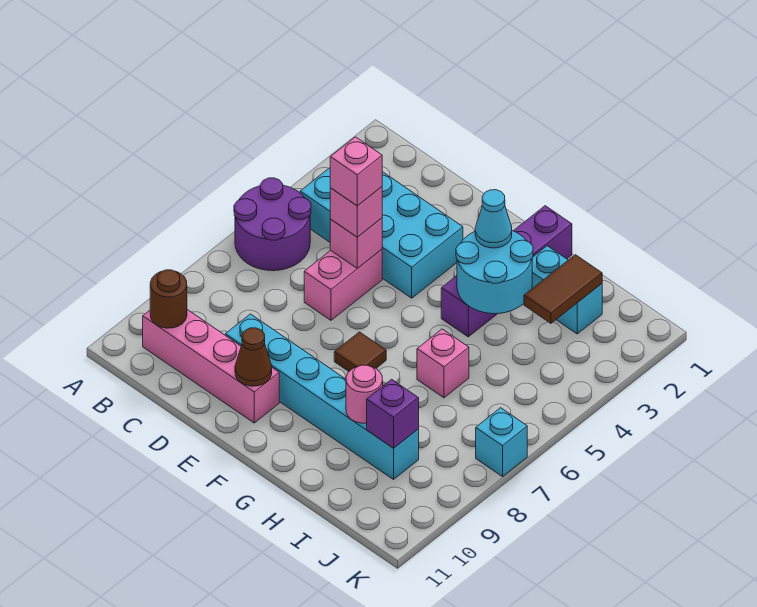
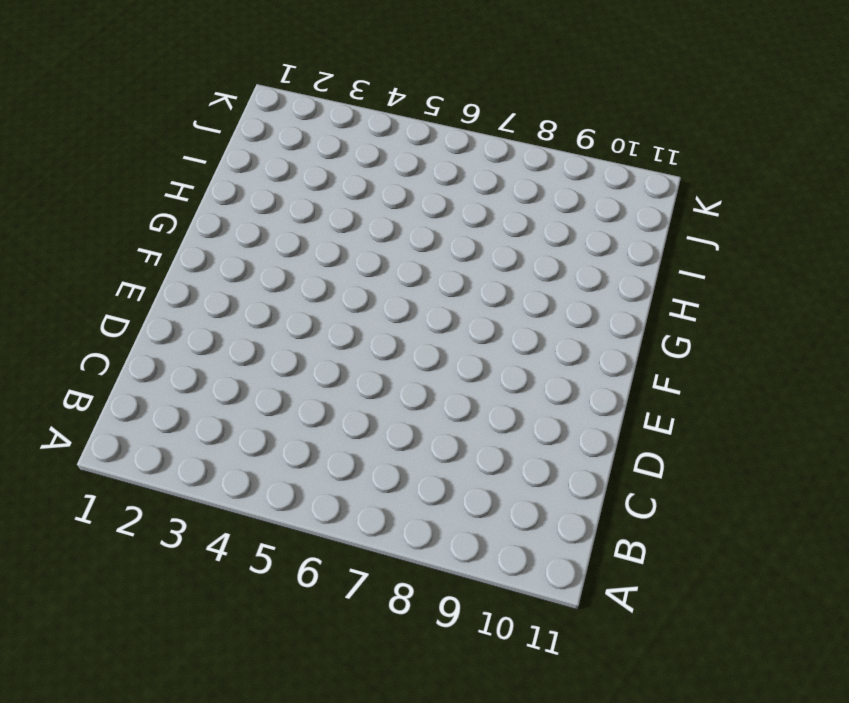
none -> purple 2x2 round brick [234,178,311,271]
none -> cyan 2x4 brick [300,168,463,298]
none -> pink 1x4 brick [143,310,279,423]

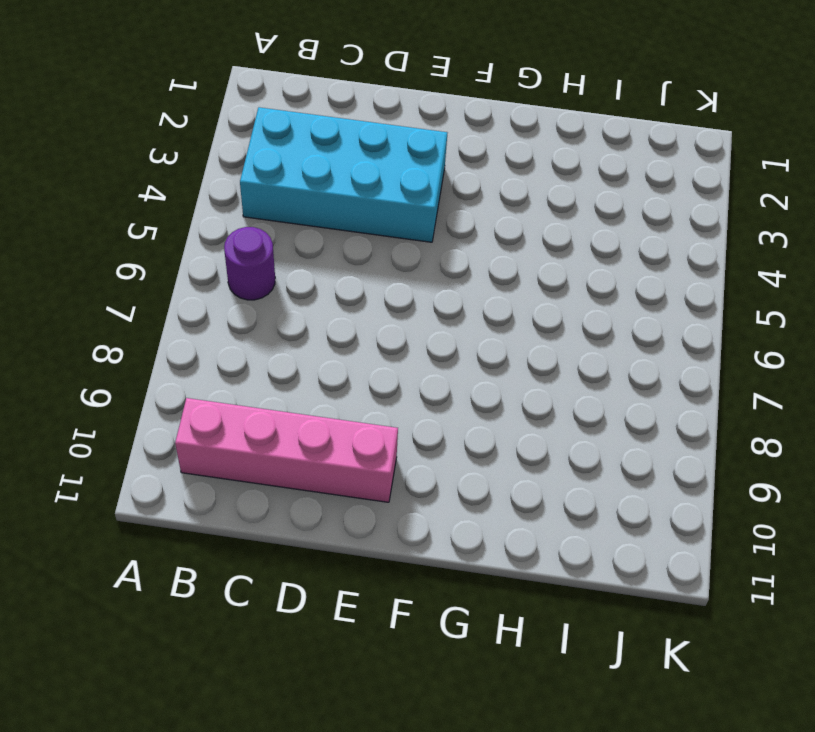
purple 1x1 round brick [224,227,275,300] -> purple 2x2 round brick [234,178,311,271]
none -> pink 1x2 brick [304,250,382,320]
none -> cyan 1x6 brick [225,314,419,479]
none -> brown 1x1 tile [334,332,386,371]

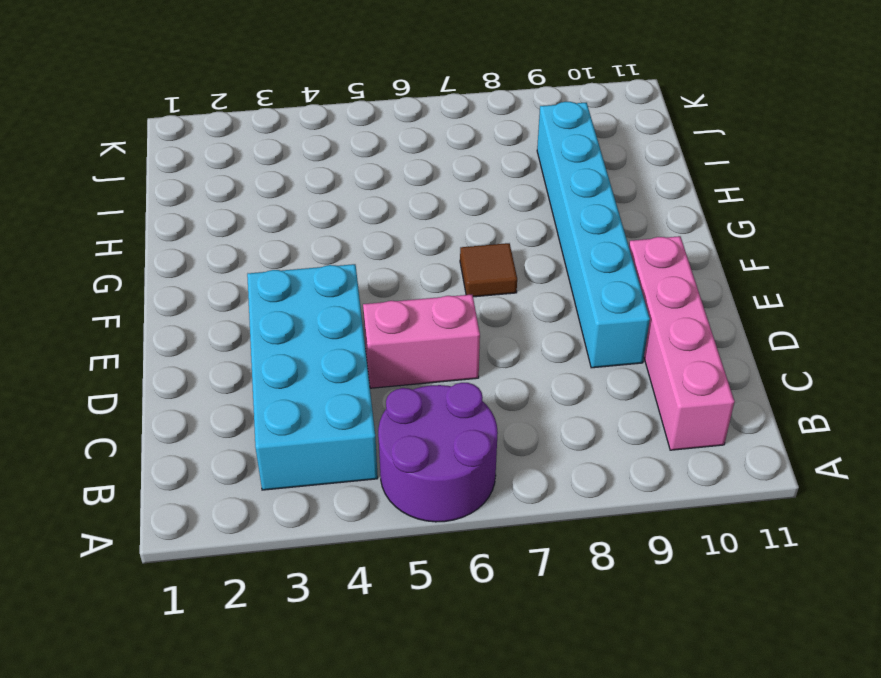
none -> purple 1x4 brick [441,206,572,337]
none -> cyan 1x2 brick [532,246,602,334]
none -> pink 1x1 brick [417,329,469,398]

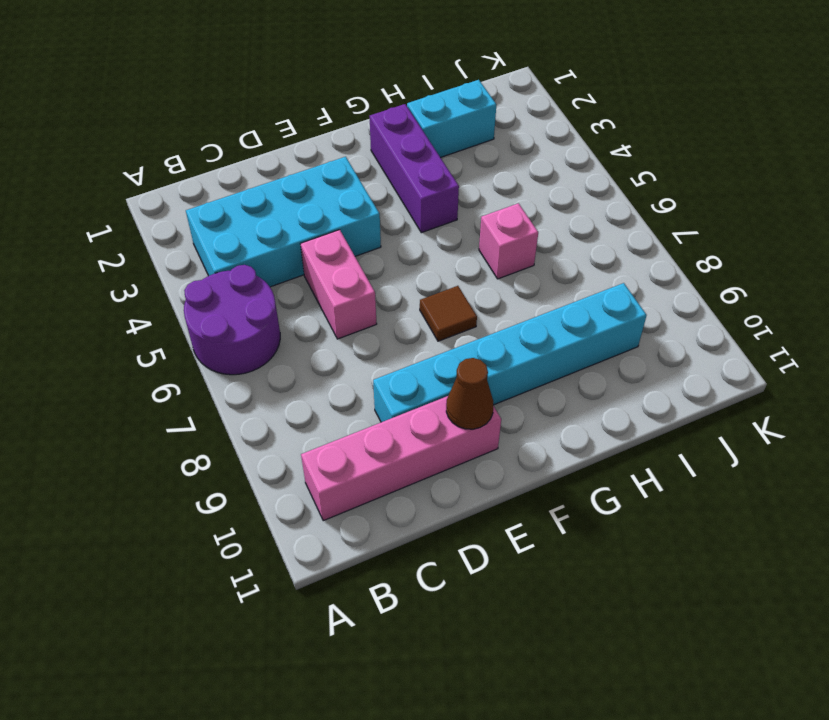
purple 1x3 brick [370,104,459,233] -> purple 1x4 brick [441,206,572,337]
none -> cyan 1x1 brick [476,408,527,477]
none -> brown 1x1 round brick [150,270,187,328]
none -> pink 1x1 brick [330,218,382,268]

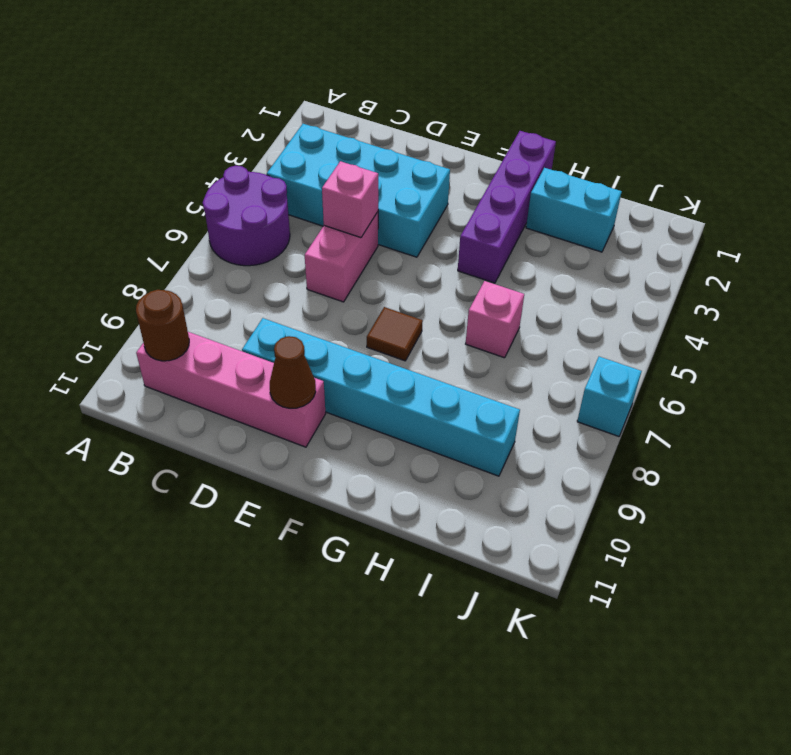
none -> cyan 2x2 round brick [456,231,533,314]
none -> pink 1x1 round brick [346,365,383,423]
none -> brown 1x2 tile [524,255,602,323]

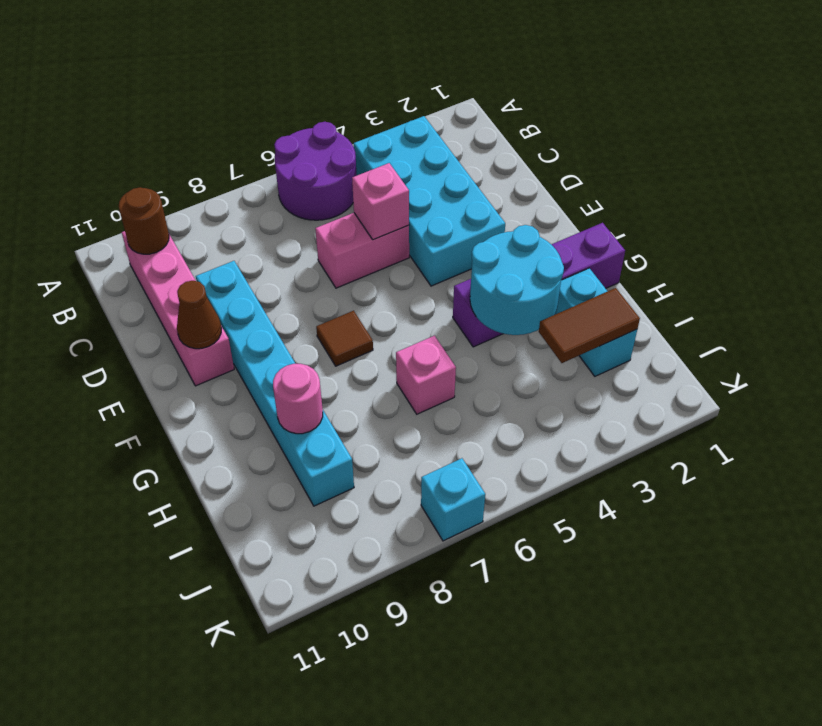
none -> purple 1x1 brick [367,379,419,448]
none -> pink 1x1 brick [330,187,382,237]
none -> cyan 1x1 cone [475,190,512,248]

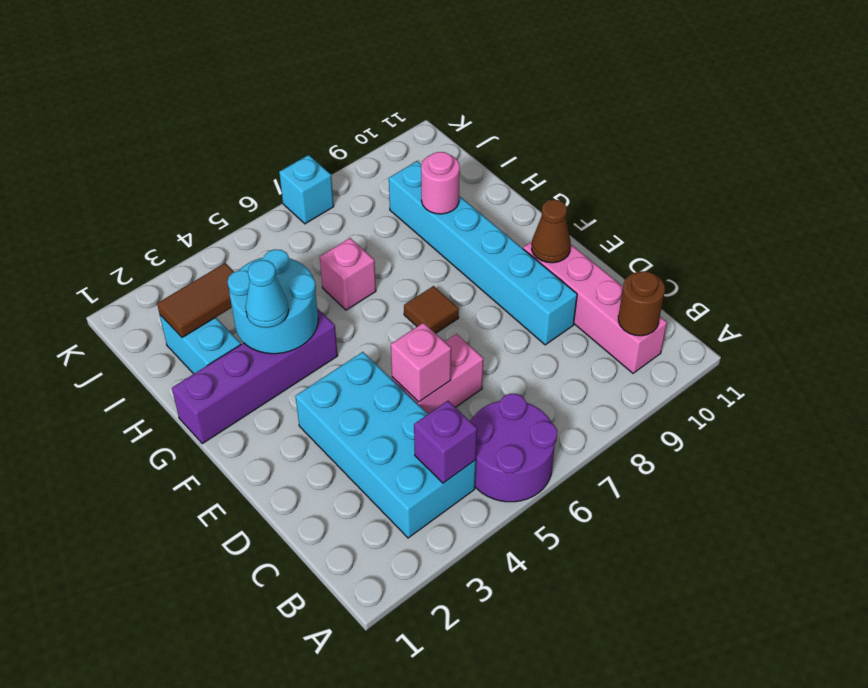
purple 1x1 brick [414,401,477,483] -> purple 1x1 brick moved to [367,379,419,448]
none -> pink 1x1 brick [330,187,382,237]
none -> pink 1x1 brick [330,137,382,206]

